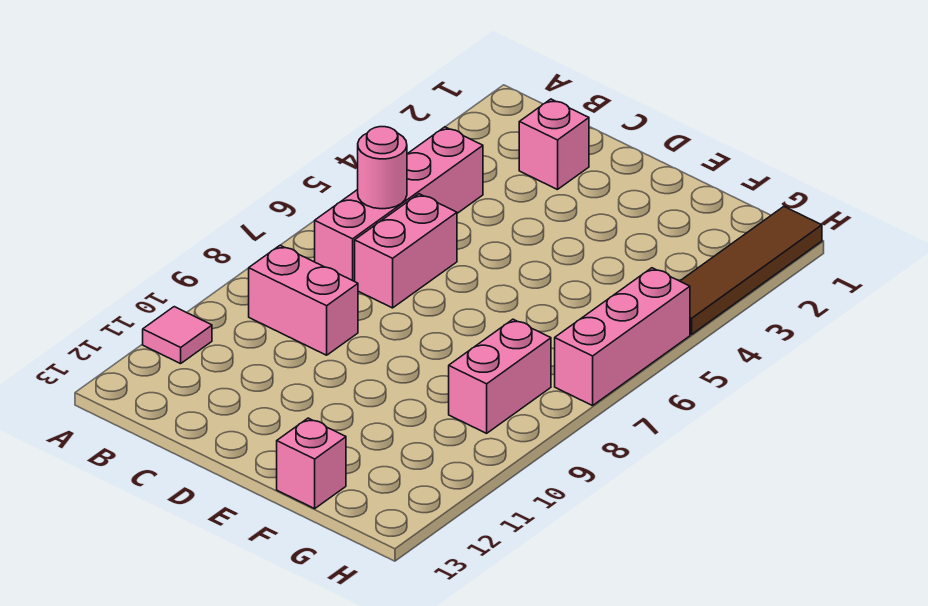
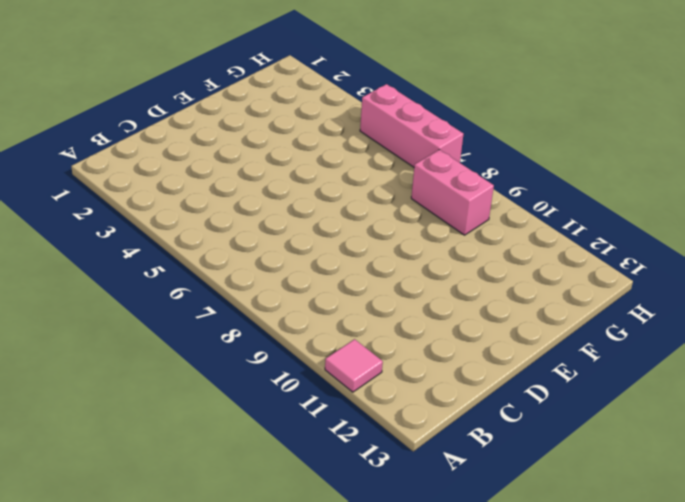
none -> pink 1x4 brick [315,127,483,281]
none -> pink 1x2 brick [249,245,358,355]

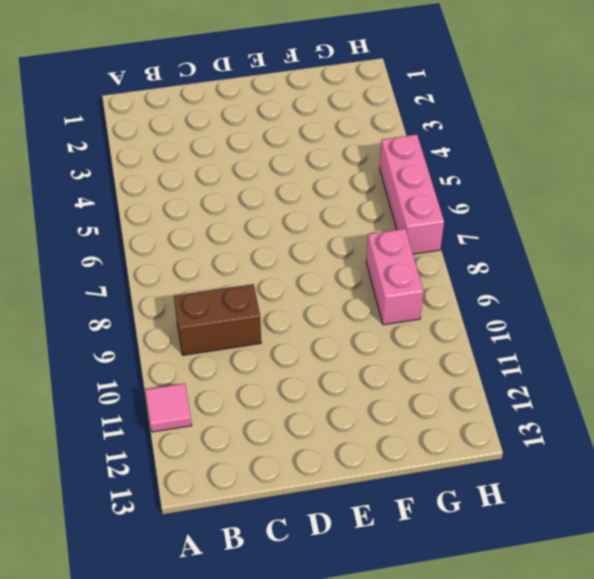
brown 1x2 brick [174,284,261,355] -> pink 1x2 brick [249,245,358,355]
none -> pink 1x4 brick [315,127,483,281]
none -> pink 1x1 brick [519,99,589,190]

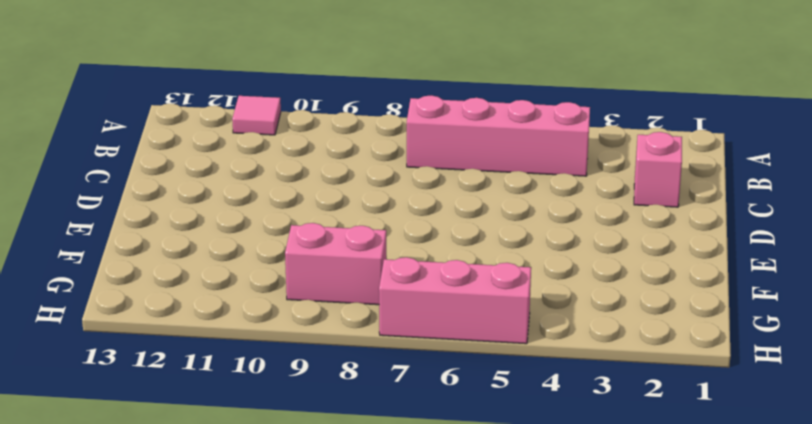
none -> pink 1x2 brick [249,245,358,355]
none -> pink 1x2 brick [355,194,457,308]

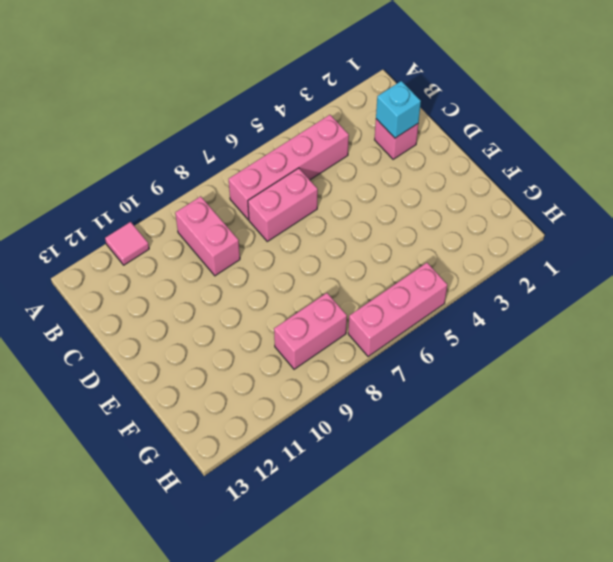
cyan 1x1 brick [376,81,421,138] -> none
none -> pink 1x1 brick [277,418,346,509]
none -> brown 1x4 tile [680,207,822,335]

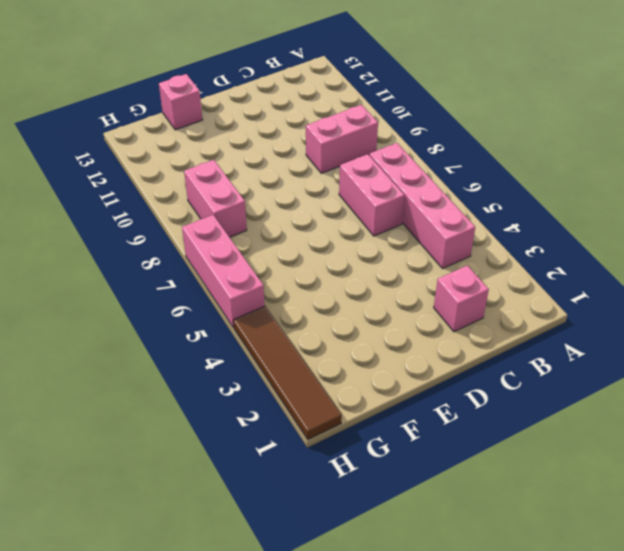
none -> pink 1x1 tile [143,307,212,364]
none -> pink 1x1 round brick [358,127,407,209]

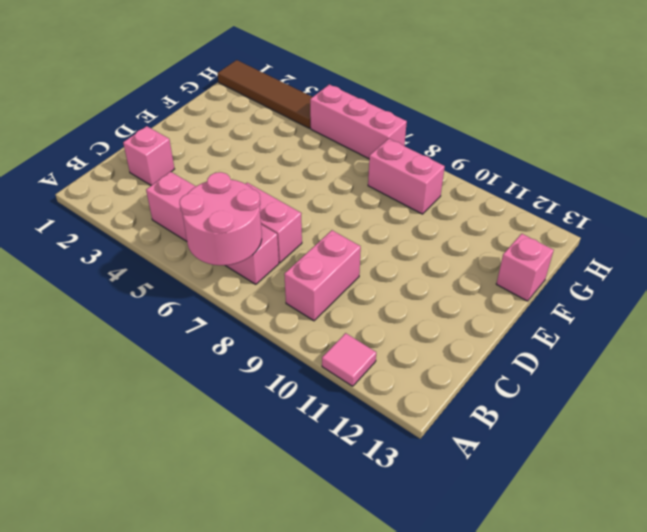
pink 2x2 round brick [180,172,262,265] -> pink 1x1 round brick [358,127,407,209]

